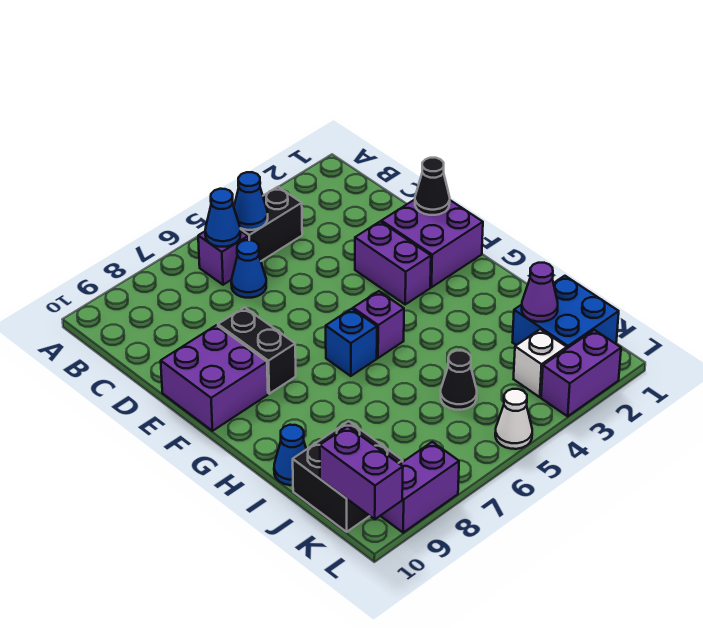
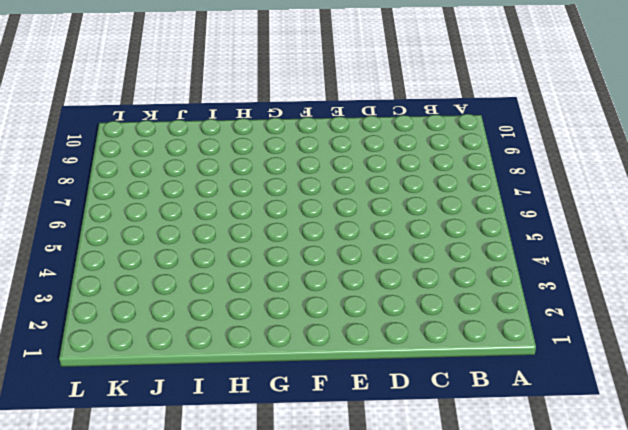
none -> black 1x2 brick [240,187,302,261]
none -> purple 1x1 brick [198,231,248,285]
none -> blue 1x1 cone [231,240,266,298]

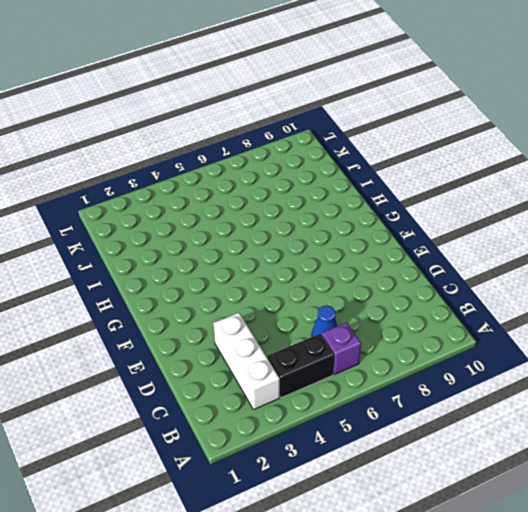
white 1x3 brick [214,313,280,410] -> none
none -> purple 2x2 brick [381,200,483,287]
none -> purple 1x2 brick [355,222,431,304]
none -> black 1x2 brick [218,307,296,394]

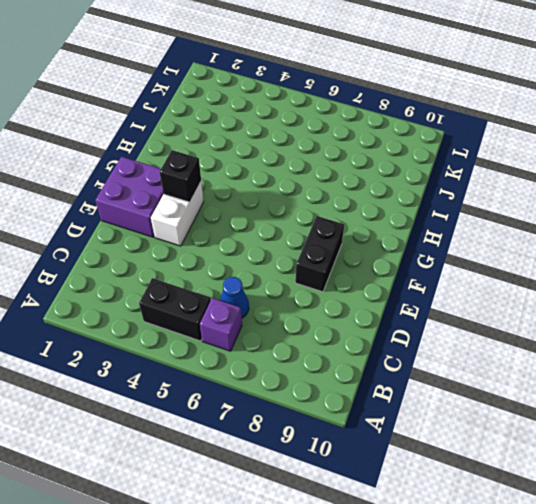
white 1x2 brick [151,182,204,246] -> purple 1x2 brick [355,222,431,304]
black 1x1 brick [160,150,201,202] -> none
none -> purple 2x2 brick [161,325,268,431]
none -> purple 1x1 brick [353,291,404,358]
none -> blue 1x1 brick [326,309,377,376]

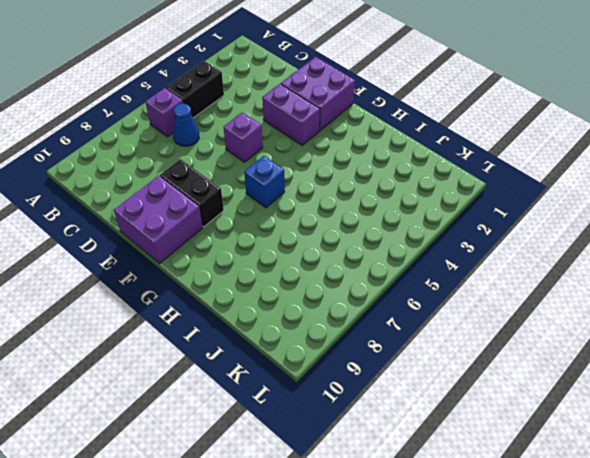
purple 1x1 brick [224,112,263,162] -> purple 1x1 brick moved to [353,291,404,358]
none -> blue 1x1 cone [274,425,306,485]
none -> blue 2x2 brick [512,276,619,348]
none -> black 1x1 cone [441,351,477,410]

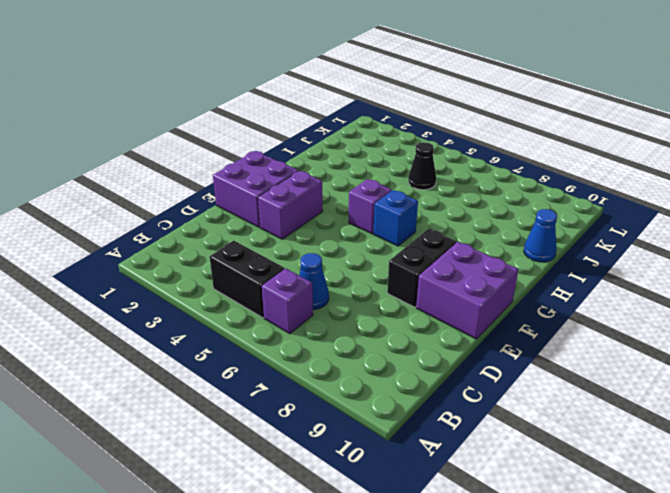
none -> blue 2x2 brick [512,276,619,348]
none -> black 2x2 brick [293,421,403,532]
none -> white 1x1 brick [514,329,567,397]

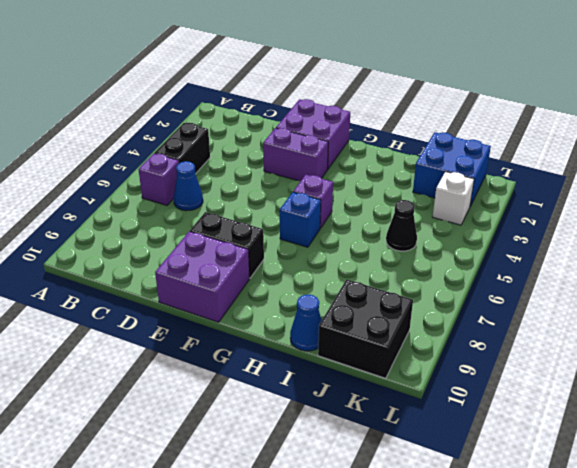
none -> purple 1x2 brick [541,330,621,416]
none -> white 1x1 cone [495,389,532,449]
none -> purple 1x2 brick [381,442,459,533]

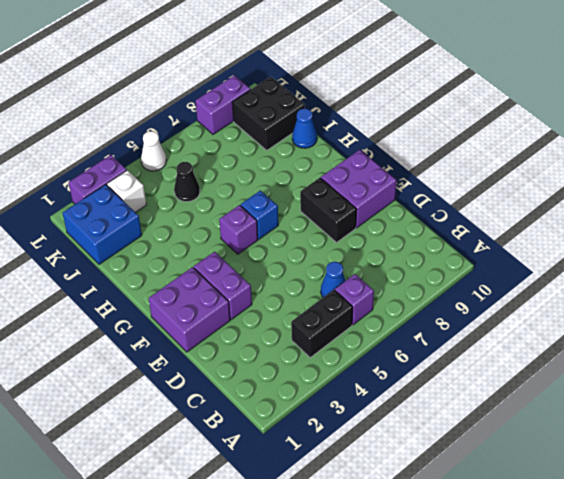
none -> blue 1x1 cone [234,172,268,230]
none -> blue 1x1 cone [205,189,241,247]
none -> black 1x1 cone [415,158,450,215]

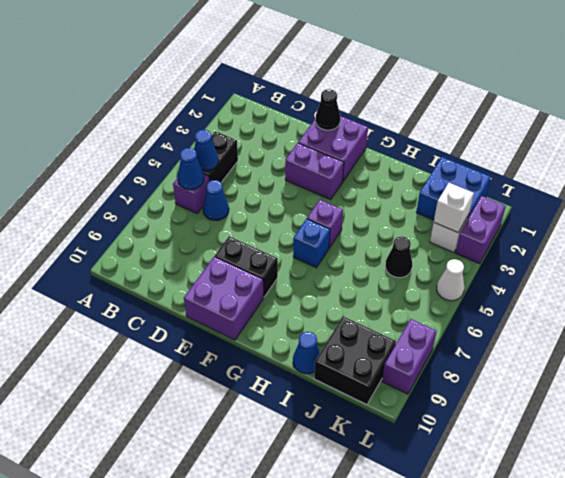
white 1x1 brick [434,183,474,232] -> none
none -> purple 1x1 cone [522,263,558,322]
none -> purple 1x2 brick [320,426,403,519]

